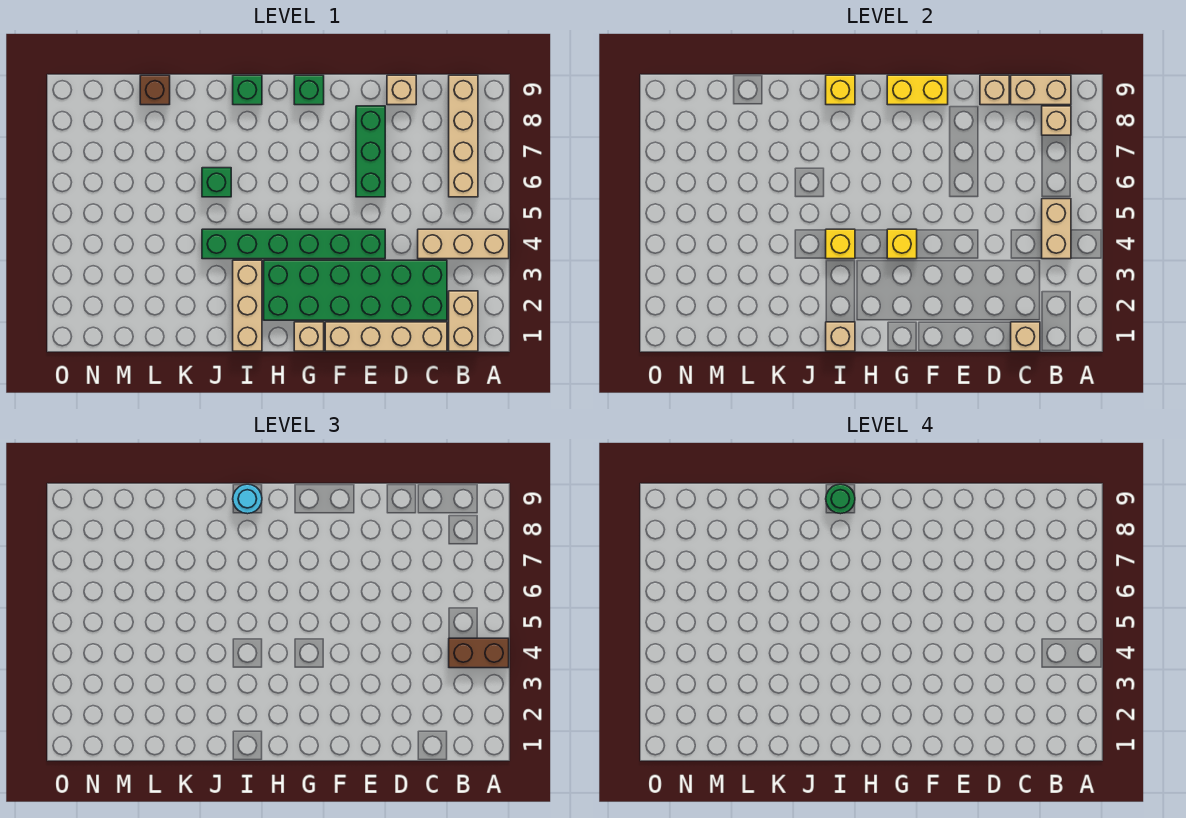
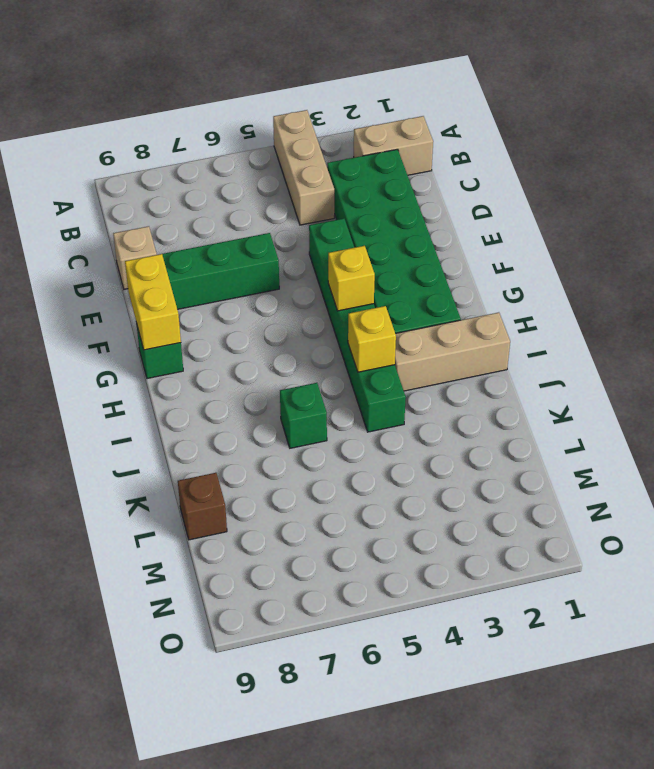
none -> tan 1x4 brick [449,75,478,197]
none -> tan 1x4 brick [325,322,447,351]
none -> tan 1x1 brick [294,322,324,351]

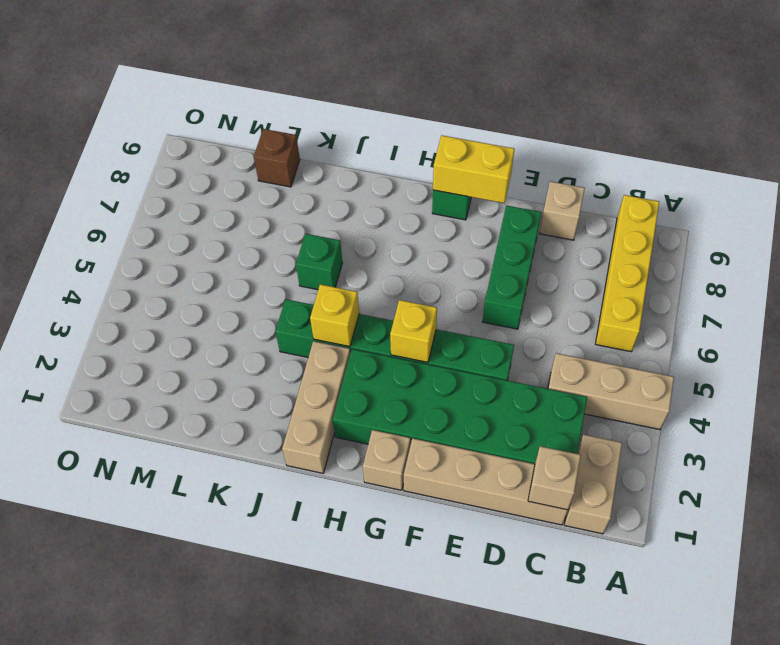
yellow 1x4 brick [596,195,659,352] -> tan 1x4 brick [449,75,478,197]
none -> green 1x1 brick [233,75,262,105]
none -> tan 1x2 brick [1042,199,1071,259]
none -> tan 1x1 brick [1042,106,1071,135]

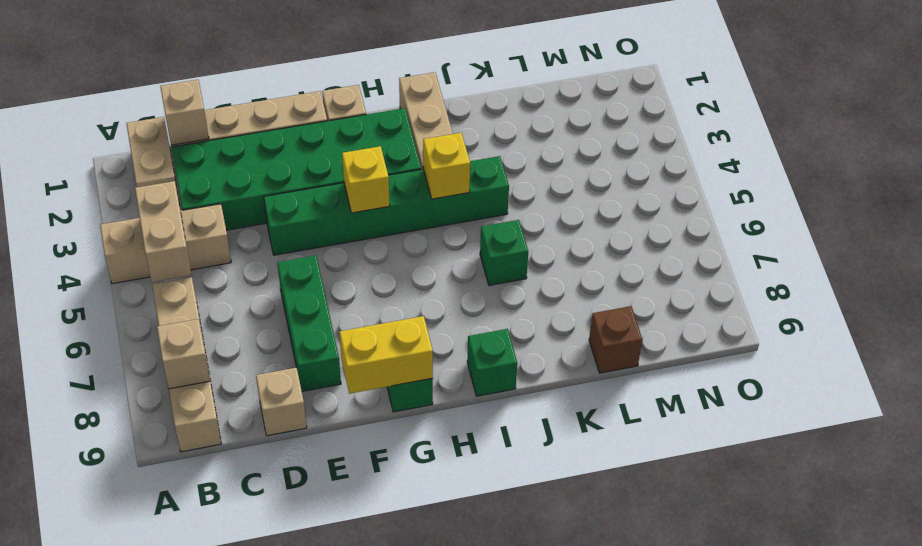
none -> tan 1x2 brick [1011,75,1071,105]
none -> tan 1x1 brick [980,75,1009,105]
none -> tan 1x1 brick [826,322,855,351]

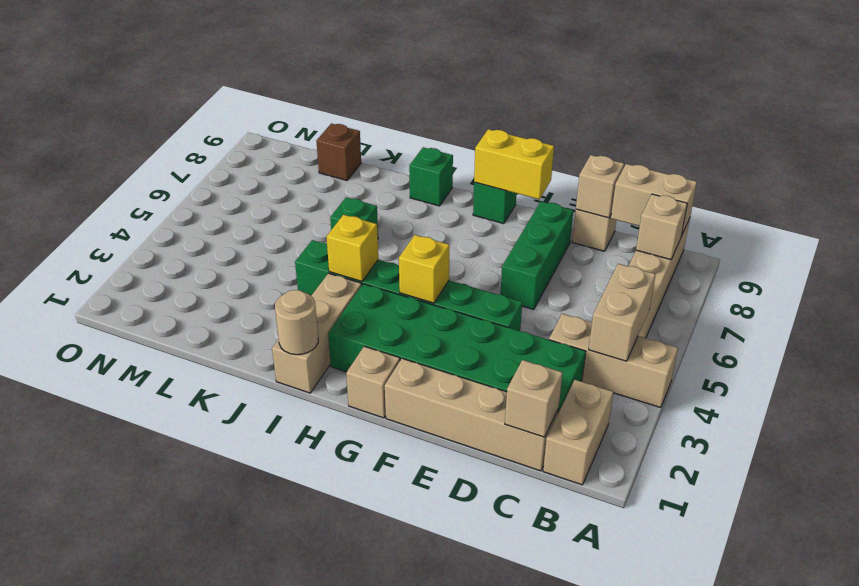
tan 1x1 round brick [275,290,318,355] -> tan 1x1 brick [826,322,855,351]
none -> yellow 1x1 brick [826,75,855,105]
none -> brown 1x2 brick [449,638,509,668]
none -> cyan 1x1 round brick [233,484,262,514]

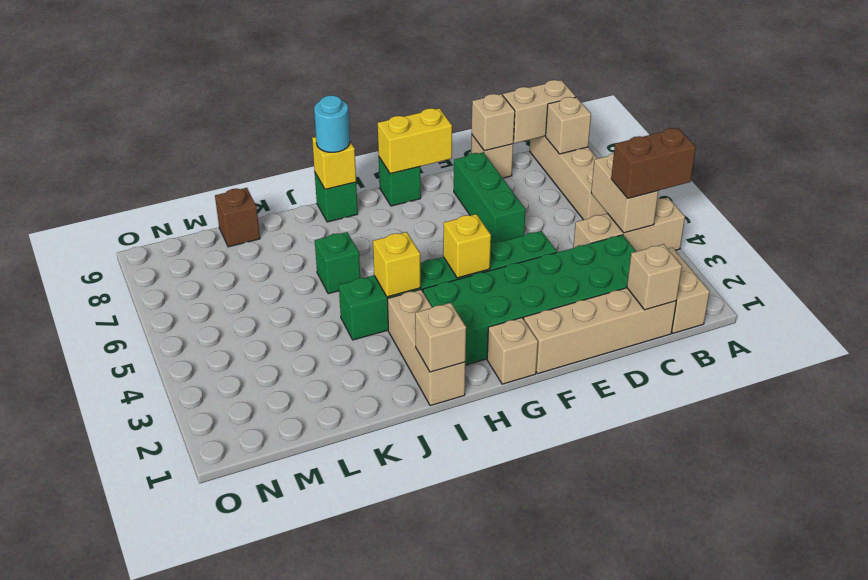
none -> green 1x1 round brick [826,484,855,514]

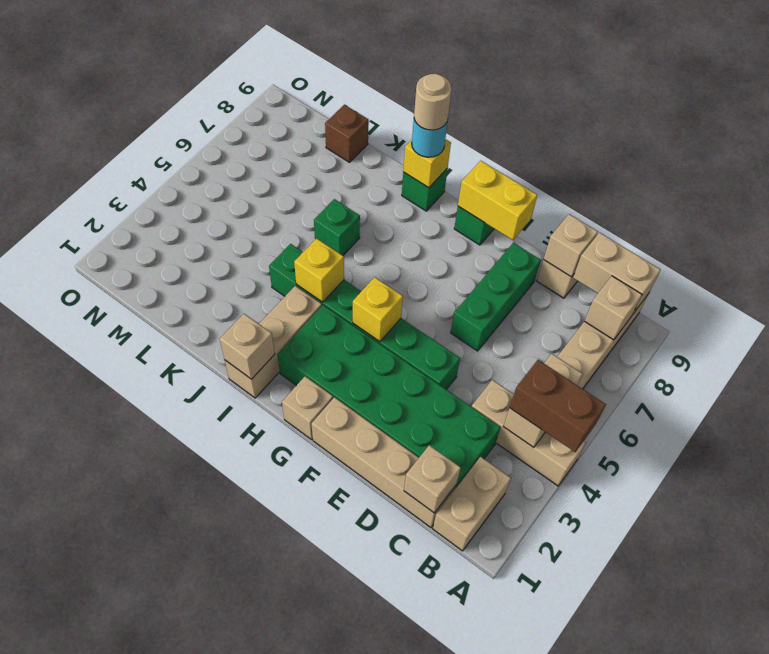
tan 1x1 round brick [414,74,452,130] -> green 1x1 round brick [826,484,855,514]

